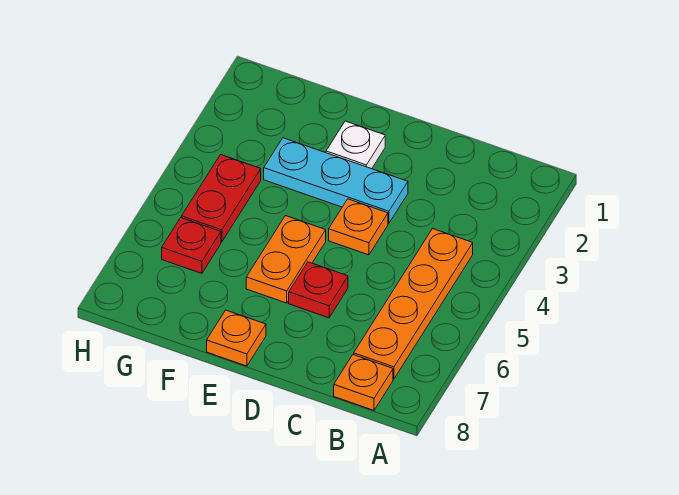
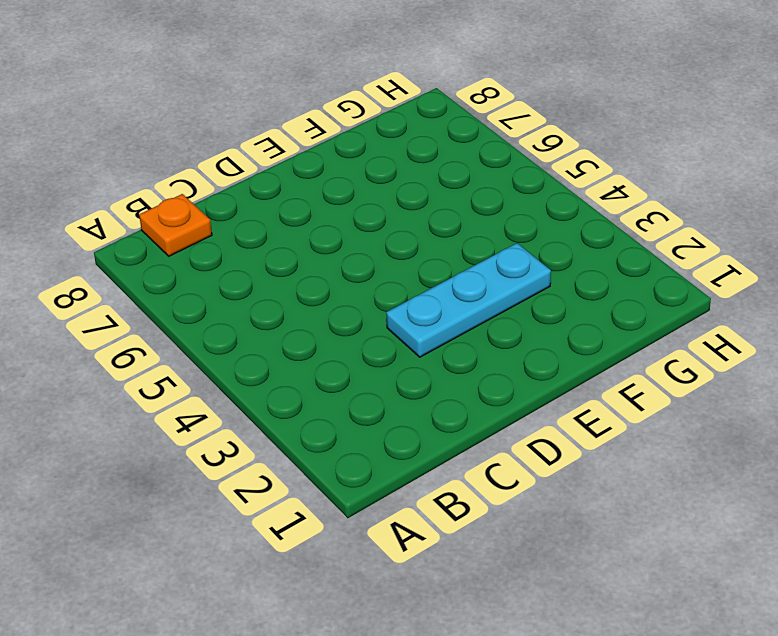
none -> orange 1x4 plate [354,229,473,379]
none -> orange 1x1 plate [329,199,388,255]

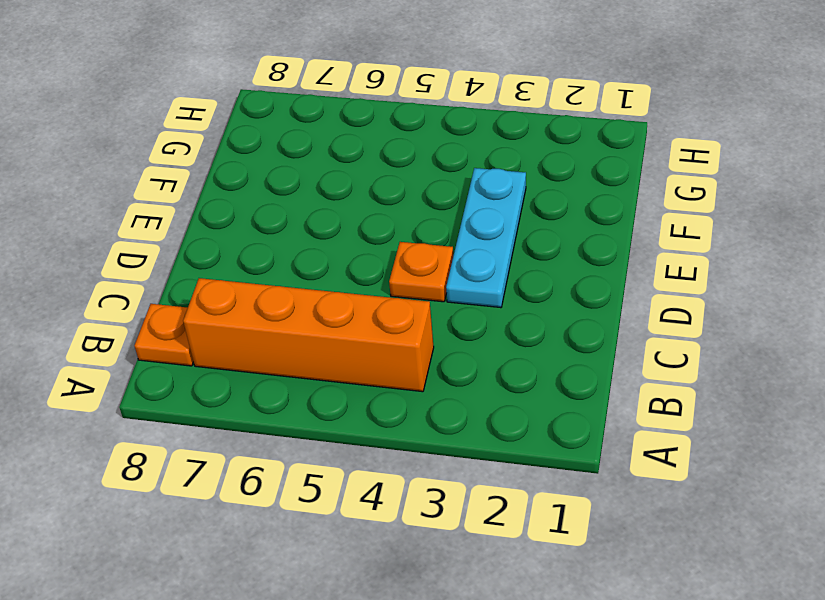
orange 1x4 brick [183,278,434,392] -> orange 1x4 plate [354,229,473,379]
none -> red 1x1 plate [289,262,348,318]
none -> white 1x1 plate [326,121,385,169]

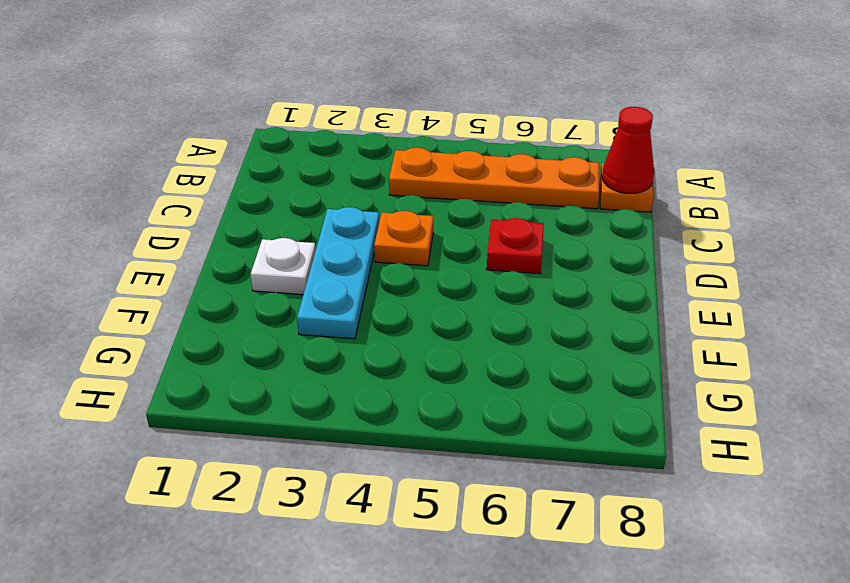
red 1x1 cone [602,107,654,193] -> none
none -> orange 1x2 plate [246,216,326,303]
none -> orange 1x1 plate [207,310,266,366]

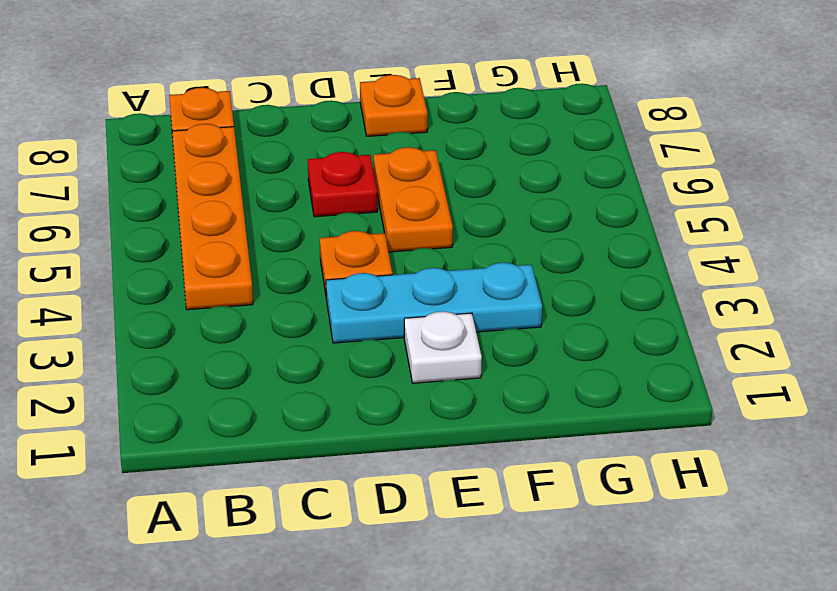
none -> red 1x2 plate [182,155,261,242]
none -> red 1x1 plate [162,218,221,273]

